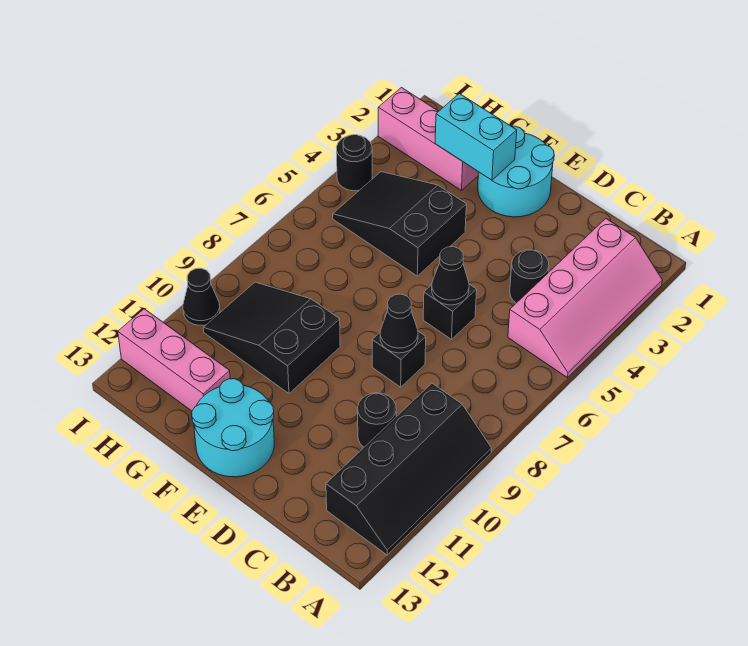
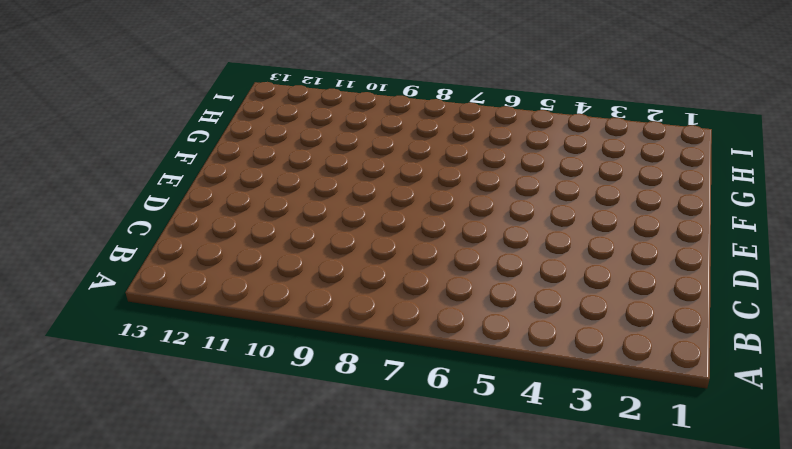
none -> pink 2x4 slope [508,219,662,378]
none -> black 2x4 slope [326,383,491,555]
none -> black 1x1 round brick [510,250,549,303]

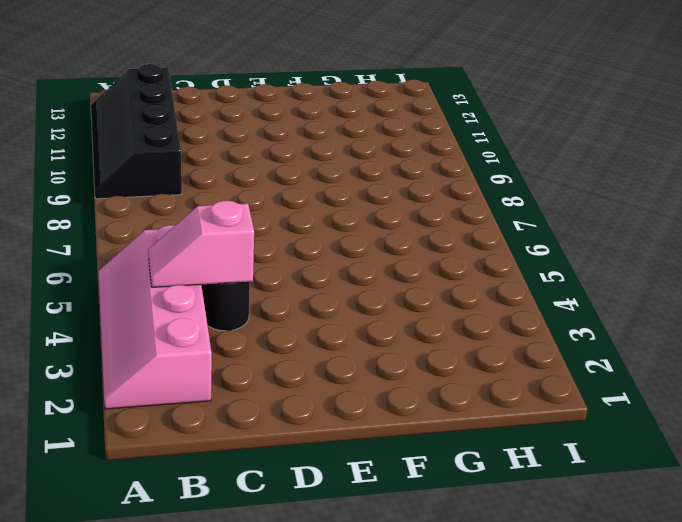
pink 1x2 slope [148,200,254,287] -> none
none -> black 1x1 round brick [358,393,396,447]
none -> black 1x1 brick [423,284,477,339]
none -> black 1x1 brick [372,331,426,387]

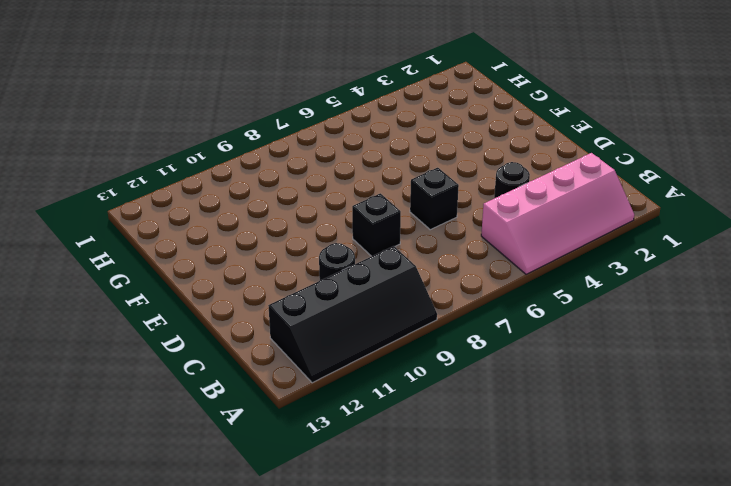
none -> cyan 2x2 round brick [478,126,554,217]
none -> cyan 2x2 round brick [192,379,274,477]
none -> black 2x3 slope [333,172,466,276]

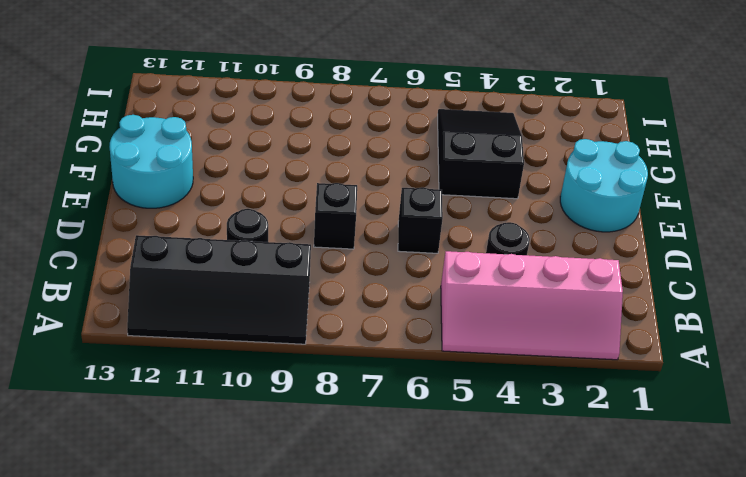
none -> black 2x3 slope [203,282,340,393]
none -> pink 1x3 brick [378,88,479,191]
none -> pink 1x3 brick [118,309,230,411]

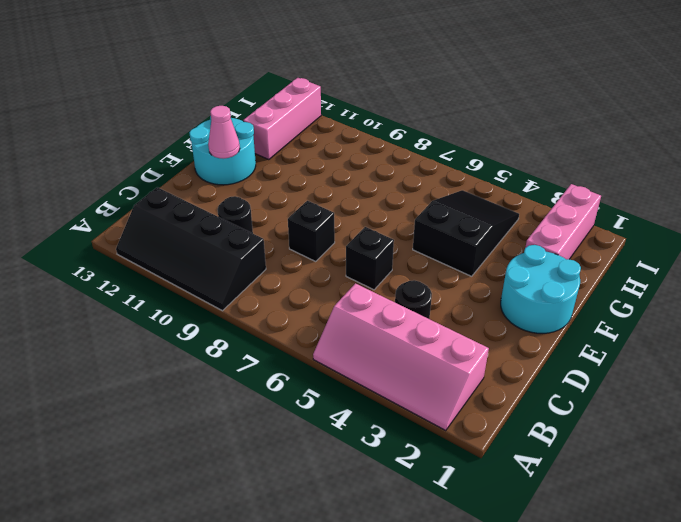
pink 1x1 cone [208,106,240,159] -> none
none -> black 2x3 slope [203,282,340,393]
none -> black 1x1 round brick [336,135,372,191]
none -> black 1x1 cone [183,268,220,325]

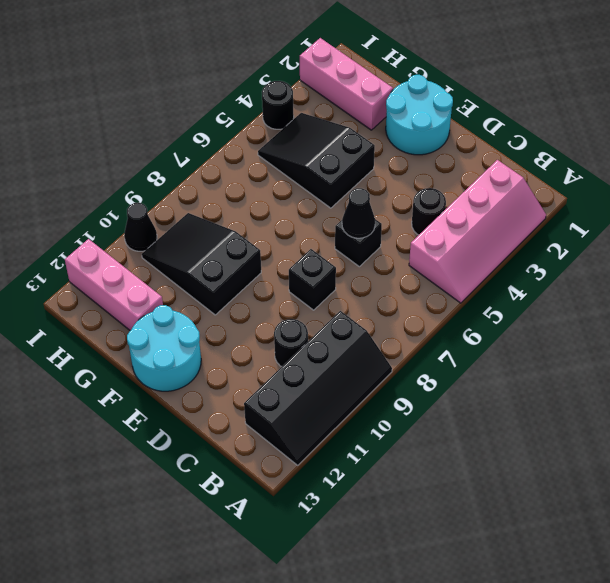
none -> black 1x1 cone [380,294,418,353]
none -> cyan 1x2 brick [435,94,517,180]

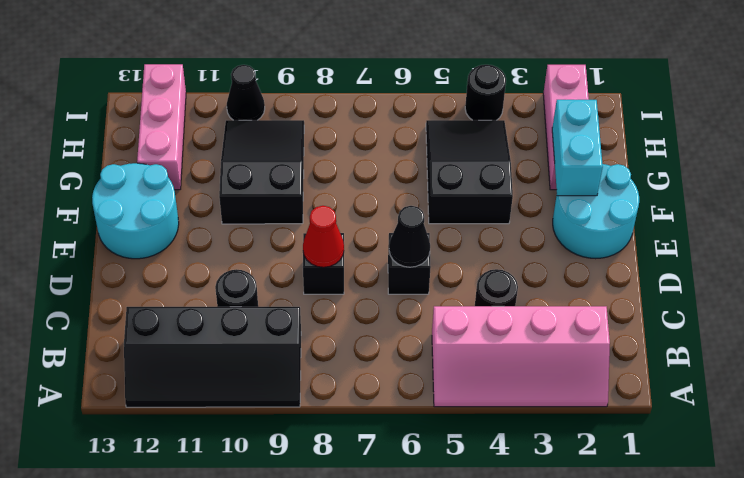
red 1x1 cone [303,206,344,267] -> black 1x1 cone [380,294,418,353]

